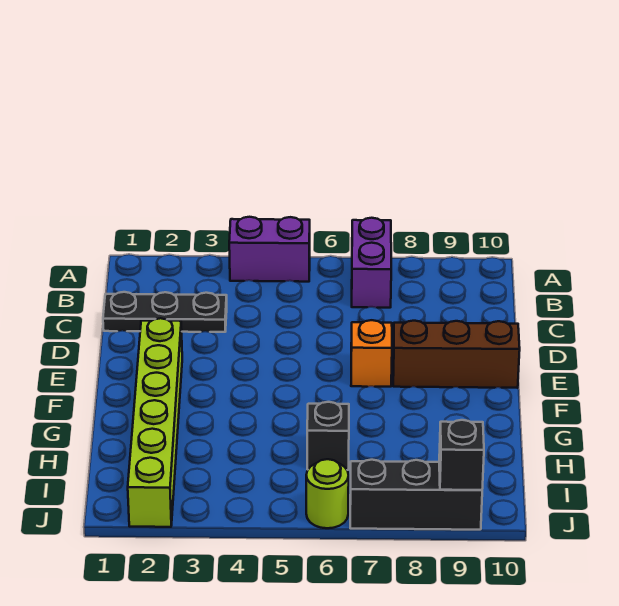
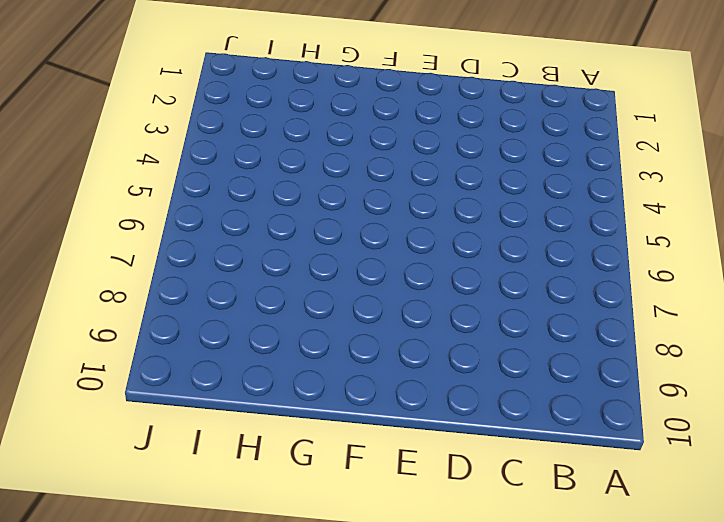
none -> purple 1x2 brick [229,217,310,282]
none -> purple 1x2 brick [352,218,391,308]

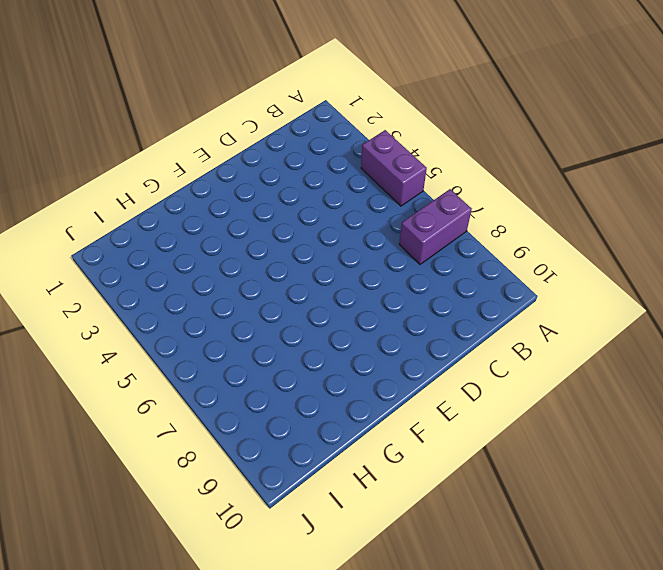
none -> black 1x3 plate [103,292,227,332]
none -> lime 1x6 brick [128,318,182,527]

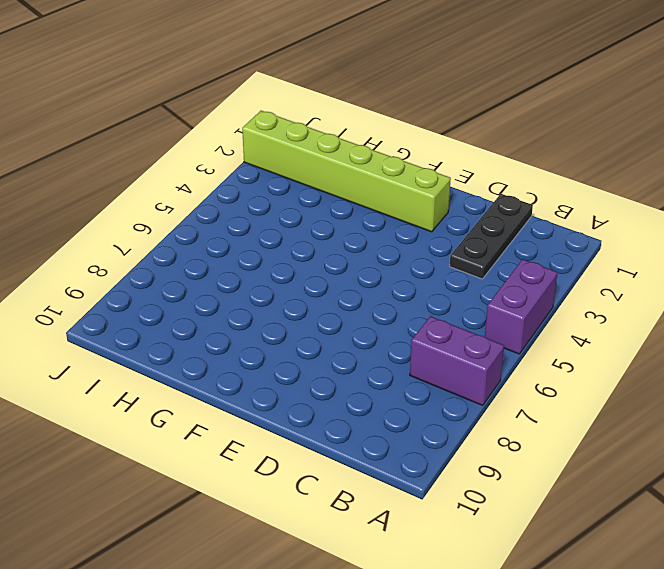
none -> orange 1x1 brick [351,320,392,387]
none -> brown 1x3 brick [393,321,520,388]

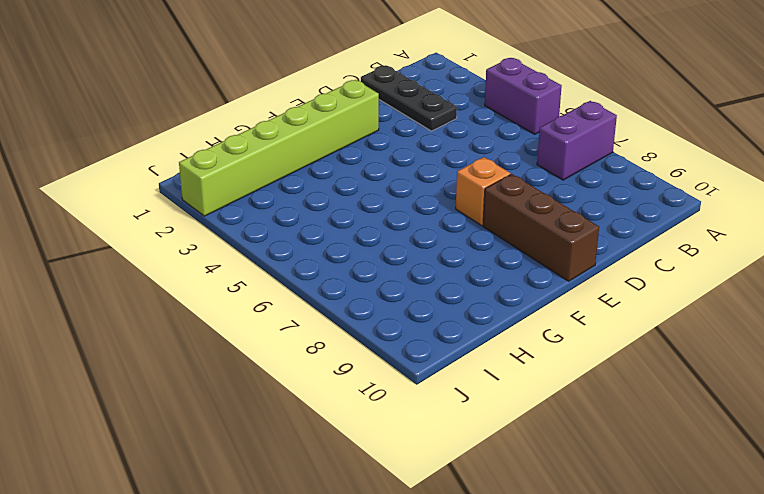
none -> black 1x1 brick [307,402,349,470]
none -> lime 1x1 round brick [306,459,349,528]

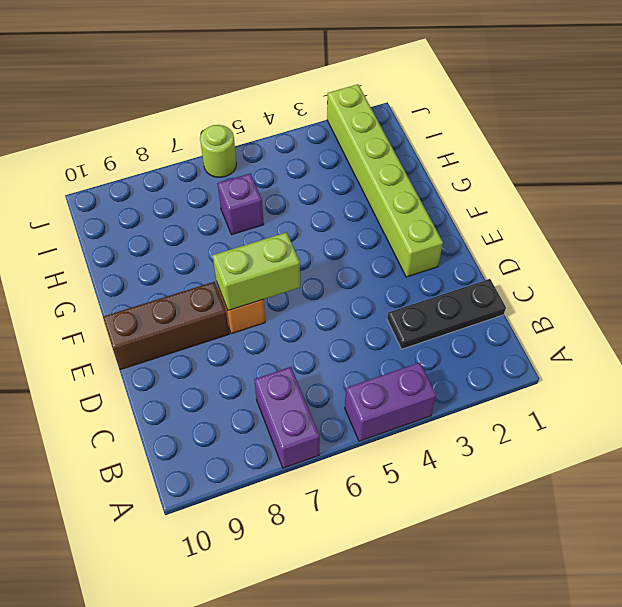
lime 1x2 brick [212,232,300,311] -> none
purple 1x1 brick [218,174,264,234] -> black 1x1 brick [307,402,349,470]
none -> black 1x3 brick [350,460,482,530]
none -> black 1x1 brick [439,420,484,490]

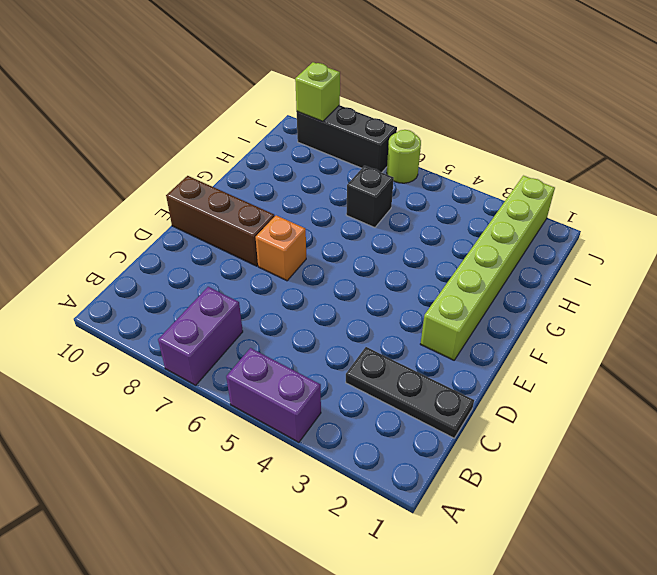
lime 1x1 brick [295,62,340,121] -> black 1x1 brick [439,420,484,490]

